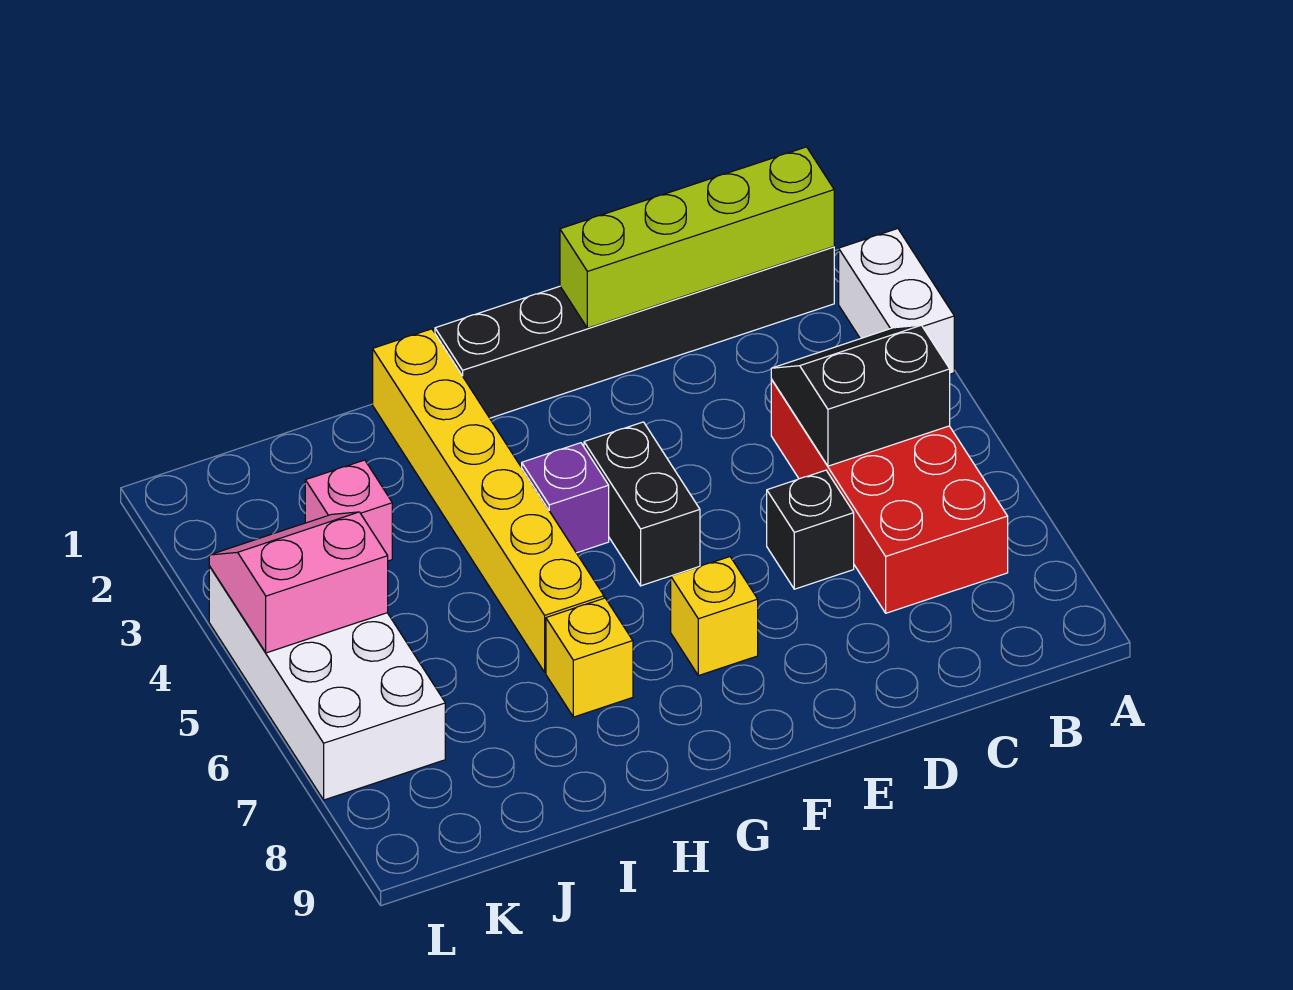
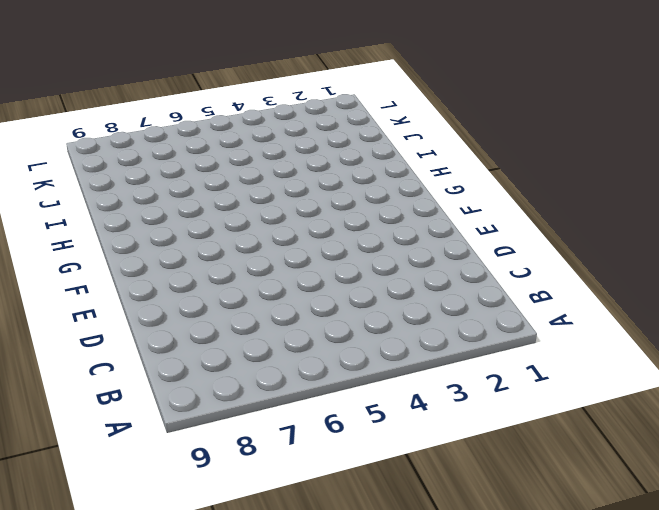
none -> white 1x2 brick [839,229,954,374]
none -> black 1x6 brick [435,247,834,418]
none -> red 2x4 brick [771,380,1008,613]

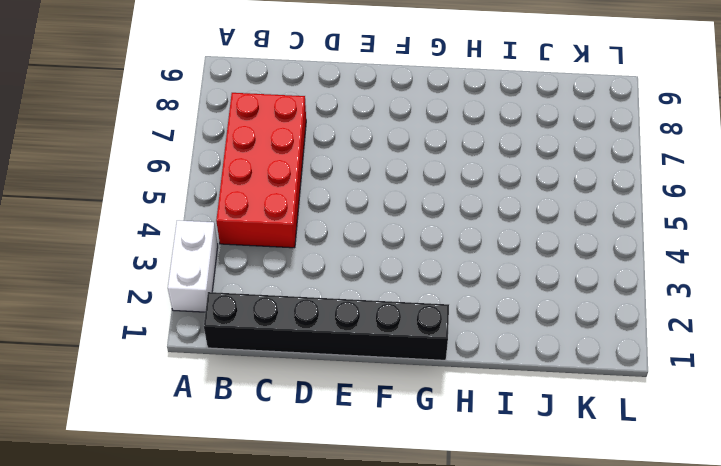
none -> black 1x1 brick [767,470,854,589]
none -> black 1x2 brick [584,422,700,586]
none -> yellow 1x1 brick [671,557,758,676]

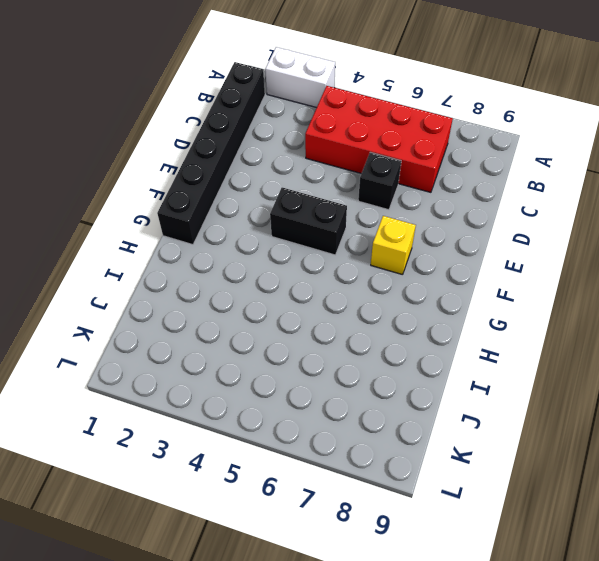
none -> purple 1x1 brick [522,443,609,553]
none -> yellow 1x6 brick [373,329,604,672]
none -> yellow 1x1 brick [546,598,633,717]

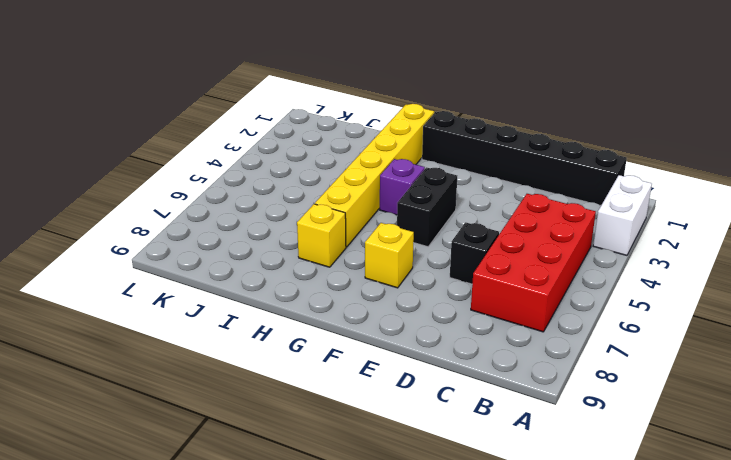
none -> pink 1x1 brick [305,460,392,561]
none -> white 2x4 brick [209,566,445,800]
none -> lime 1x4 brick [560,147,834,328]

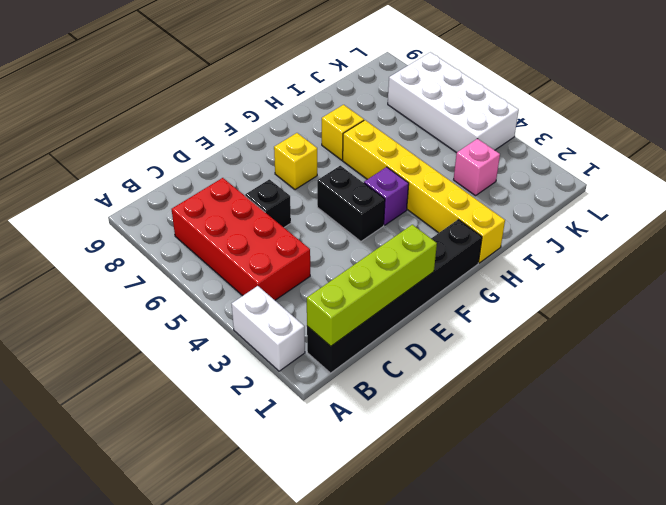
none -> black 2x2 slope [771,325,950,466]
none -> pink 2x2 slope [209,512,388,653]

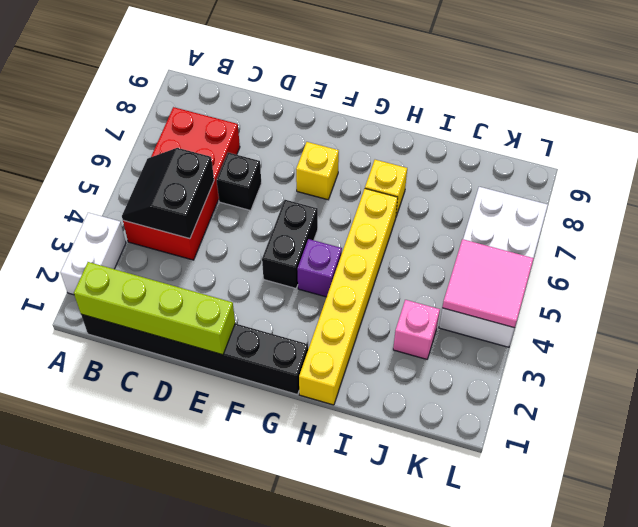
black 2x2 slope [122,148,214,239] -> black 2x2 slope turned to [771,325,950,466]
pink 2x2 tile [442,239,534,328] -> pink 2x2 slope [209,512,388,653]

